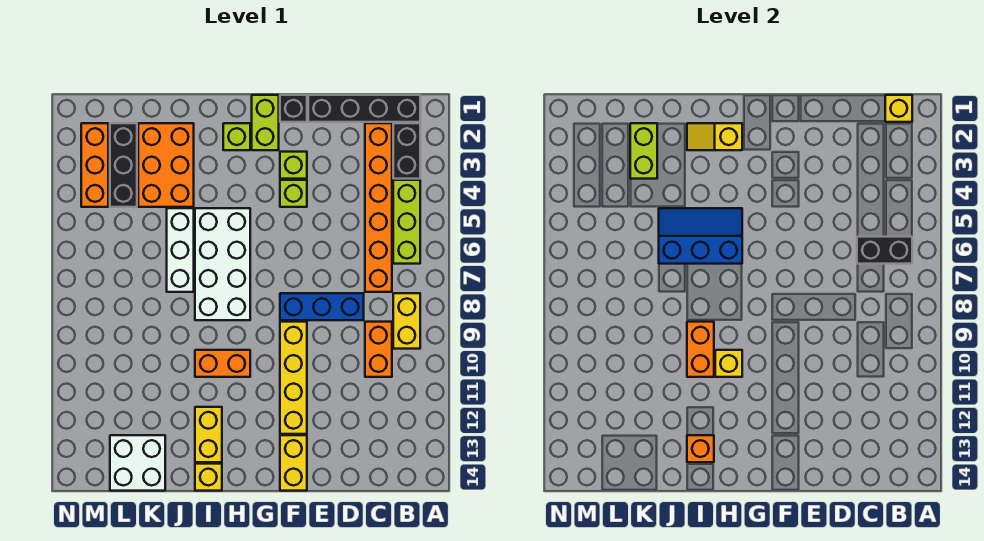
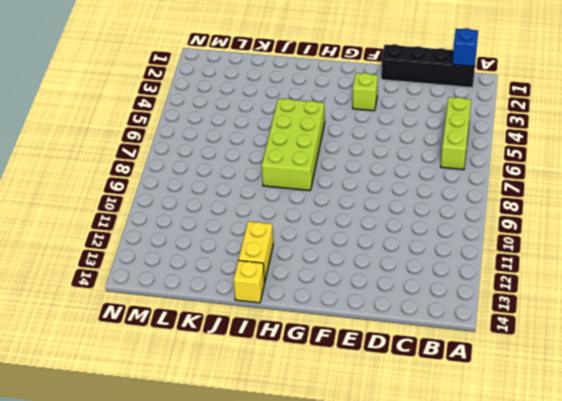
blue 1x1 brick [452,28,478,66] -> yellow 1x1 brick [885,95,912,122]
lime 2x4 brick [262,99,325,191] -> white 2x4 brick [195,208,250,320]
none -> black 1x2 brick [393,123,420,179]
none -> yellow 1x2 brick [393,293,420,349]
none -> orange 1x6 brick [365,123,392,292]
none -> orange 1x2 brick [365,322,392,377]

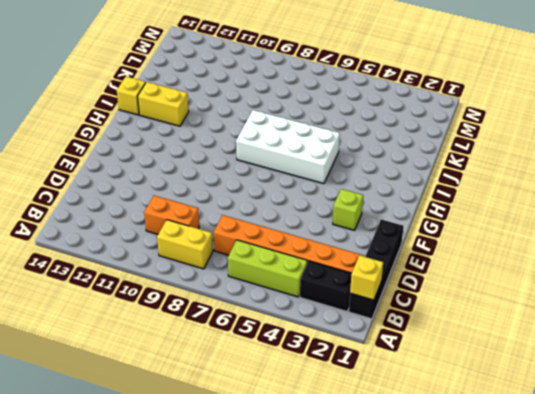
none -> blue 1x3 brick [280,293,364,320]
none -> black 1x1 brick [280,95,307,122]
none -> lime 1x1 brick [280,180,307,207]
none -> yellow 1x4 brick [280,322,307,434]

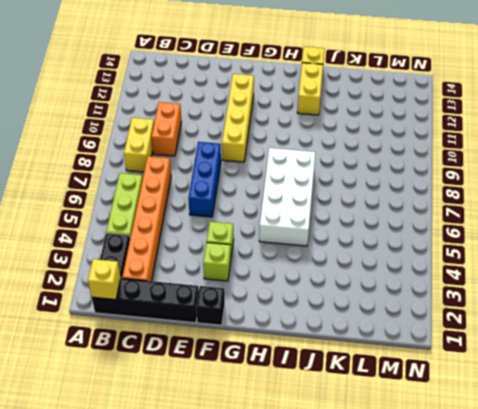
blue 1x3 brick [188,142,221,217] -> blue 1x3 brick turned to [280,293,364,320]
none -> yellow 1x2 brick [280,435,307,491]
none -> lime 1x2 brick [252,95,279,150]
none -> lime 1x1 brick [223,123,250,150]
none -> orange 1x2 brick [195,350,250,377]

